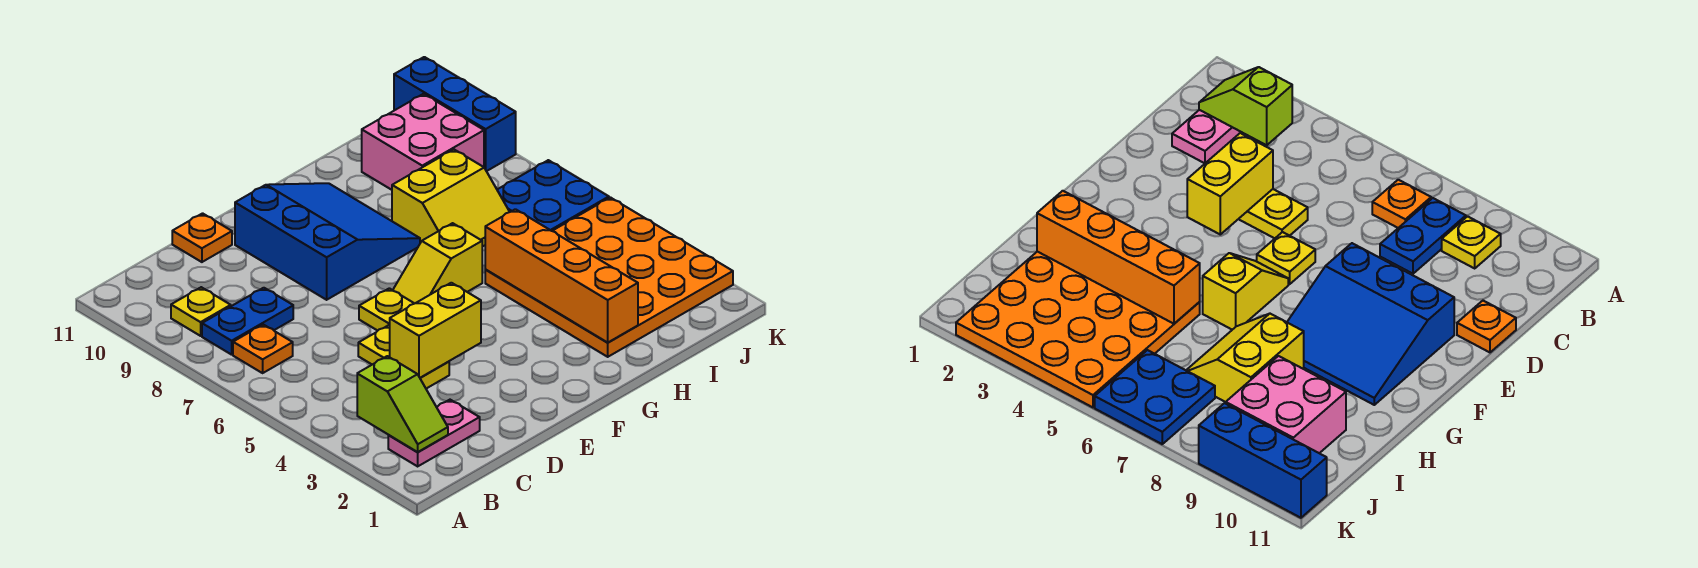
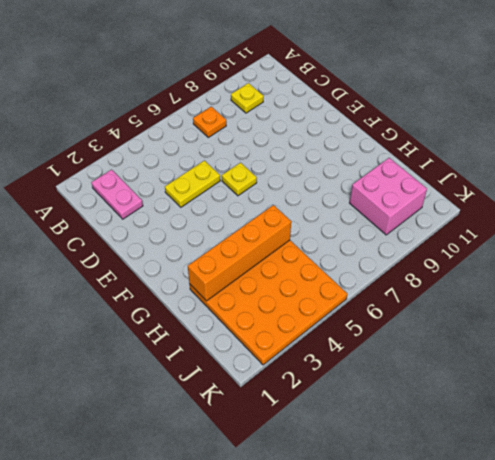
none -> blue 1x2 plate [202,288,293,355]
none -> orange 1x1 plate [172,213,232,262]
none -> blue 3x3 slope [235,183,420,300]

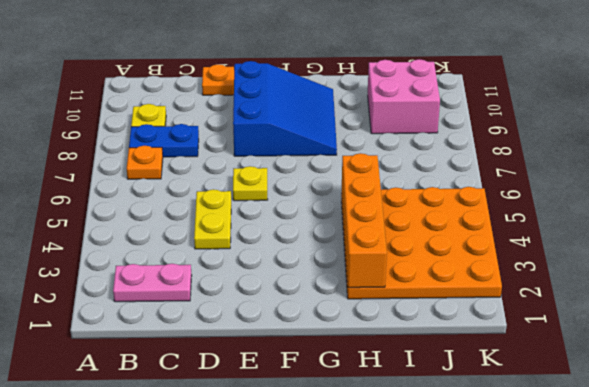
none -> yellow 1x2 slope [393,223,482,304]
none -> yellow 2x2 slope [392,150,509,247]
none -> blue 2x2 plate [497,160,609,231]

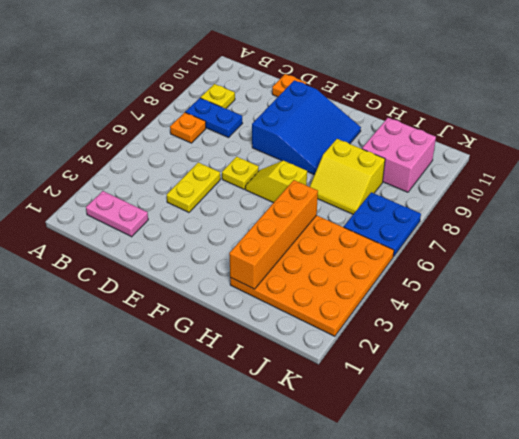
none -> blue 1x3 brick [394,57,516,171]
none -> lime 1x2 slope [357,356,448,452]
none -> yellow 1x2 brick [390,283,481,378]

